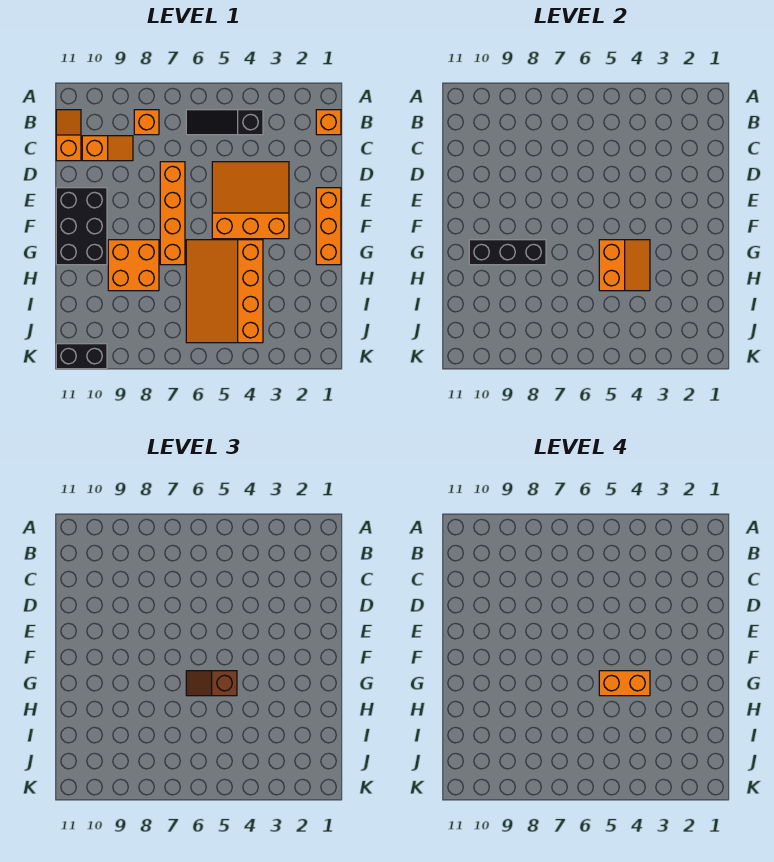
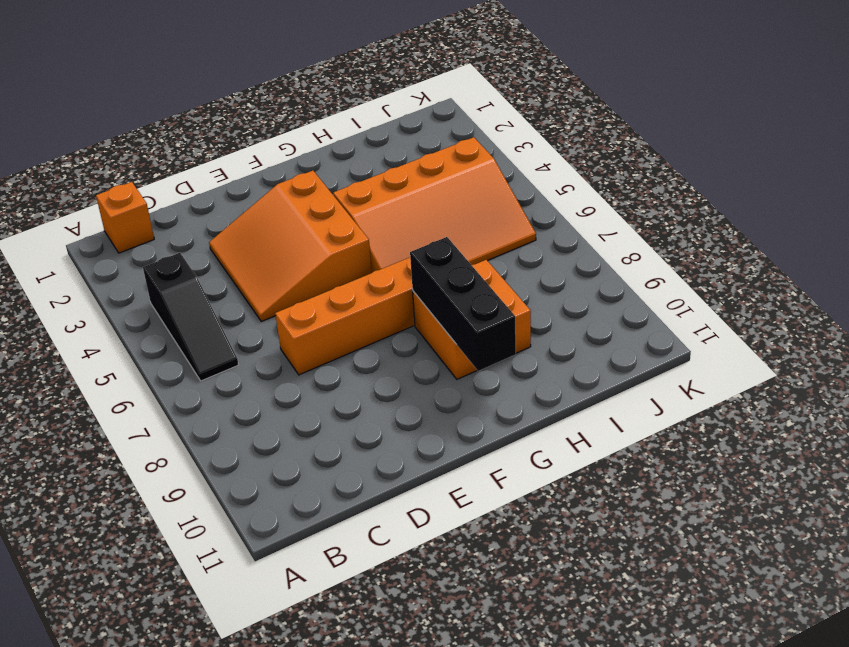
none -> orange 1x1 brick [134,110,159,135]
none -> orange 1x2 slope [56,110,81,161]
none -> orange 1x2 slope [82,136,133,161]

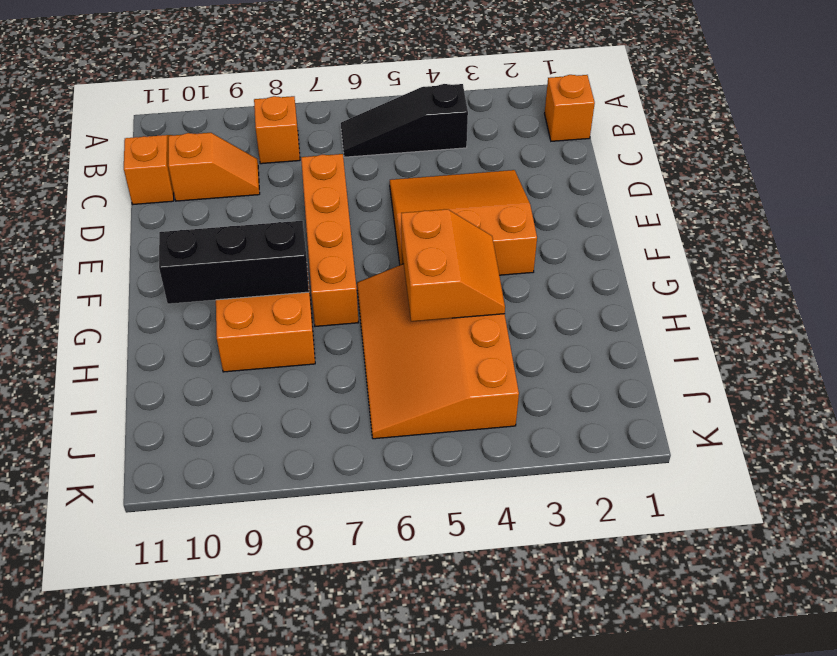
none -> orange 1x3 brick [316,188,341,265]
none -> black 2x3 brick [56,188,107,265]
none -> black 1x2 brick [56,344,107,369]

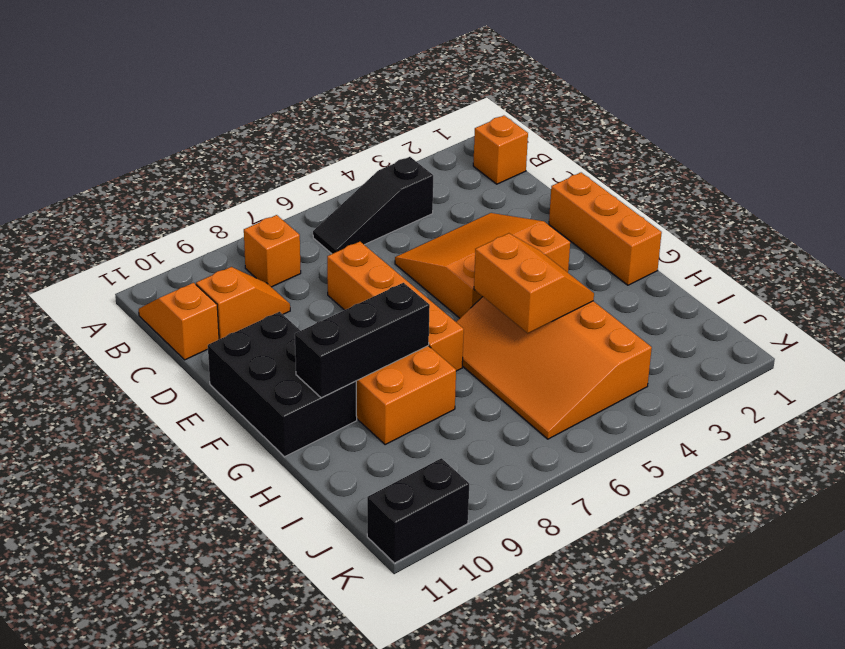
none -> brown 1x2 slope [186,671,237,696]
none -> orange 1x2 brick [599,671,650,696]

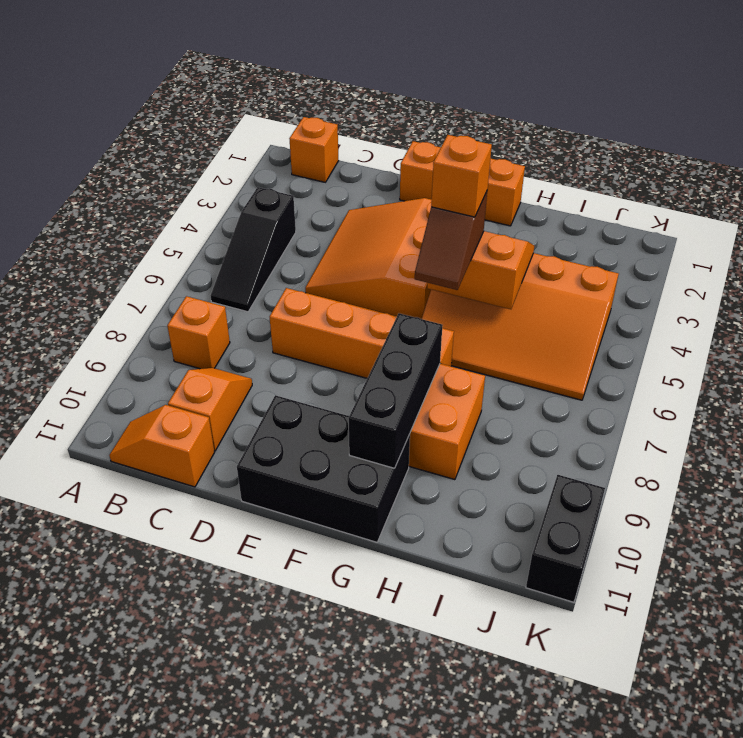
orange 1x1 brick [431,135,492,217] -> orange 1x2 brick [599,671,650,696]

